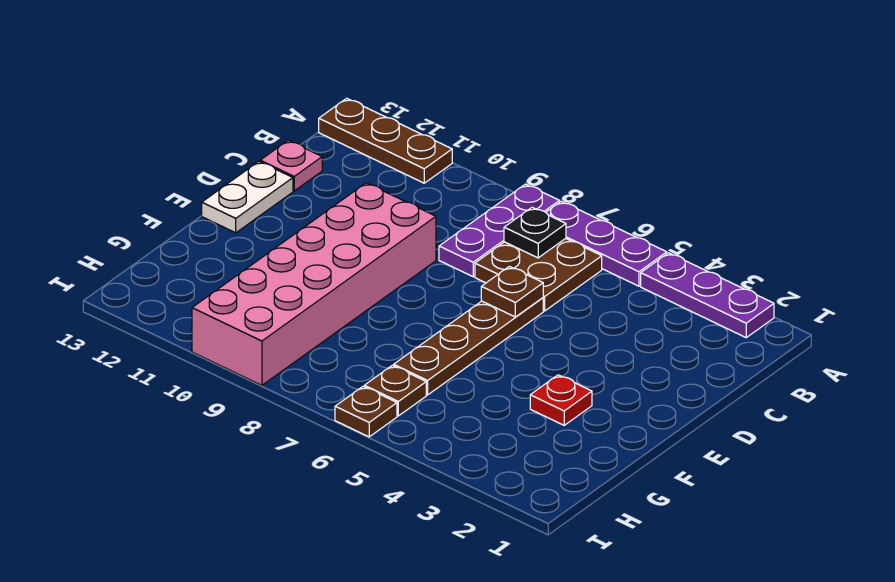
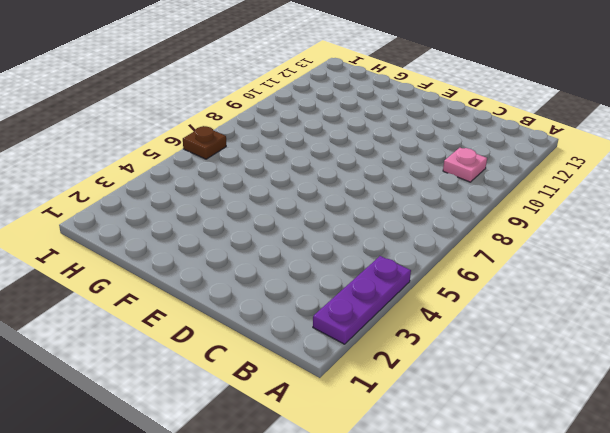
pink 1x1 plate [443,148,487,182] -> pink 1x1 plate moved to [260,140,322,191]
none -> purple 1x3 plate [546,201,667,286]
none -> purple 1x3 plate [439,184,560,277]
none -> brown 1x3 plate [319,98,452,183]

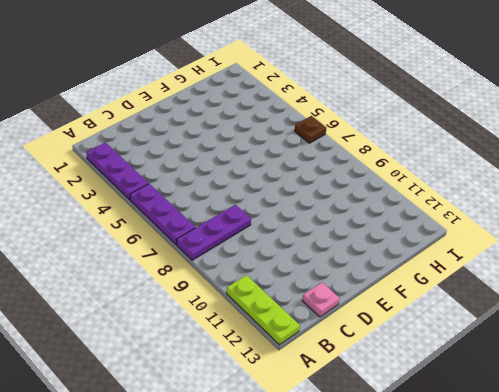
lime 1x3 plate [227,275,300,345] -> brown 1x3 plate [319,98,452,183]
none -> brown 2x2 plate [475,238,602,311]
none -> brown 1x4 plate [394,298,543,395]
none -> pink 2x6 brick [192,183,436,385]

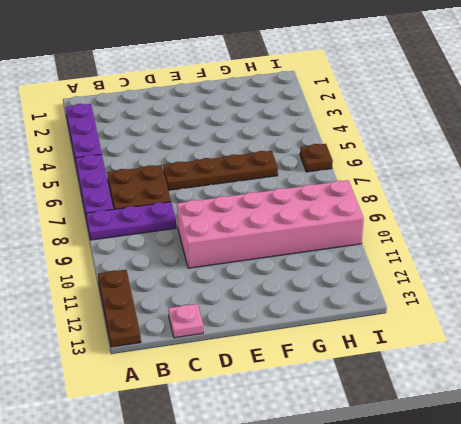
none -> white 1x2 plate [202,161,293,233]
none -> red 1x1 plate [530,375,592,425]
none -> brown 1x1 plate [364,365,426,416]

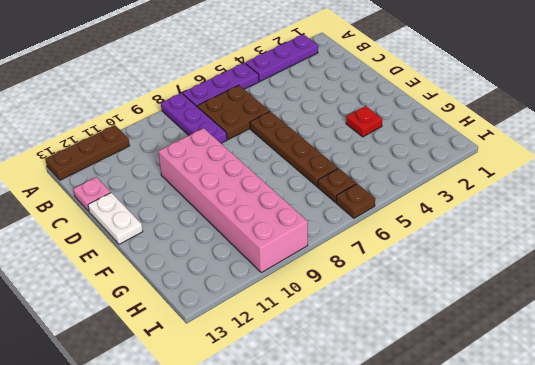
none -> black 1x1 plate [504,207,566,258]
none -> brown 1x1 plate [481,266,543,317]

